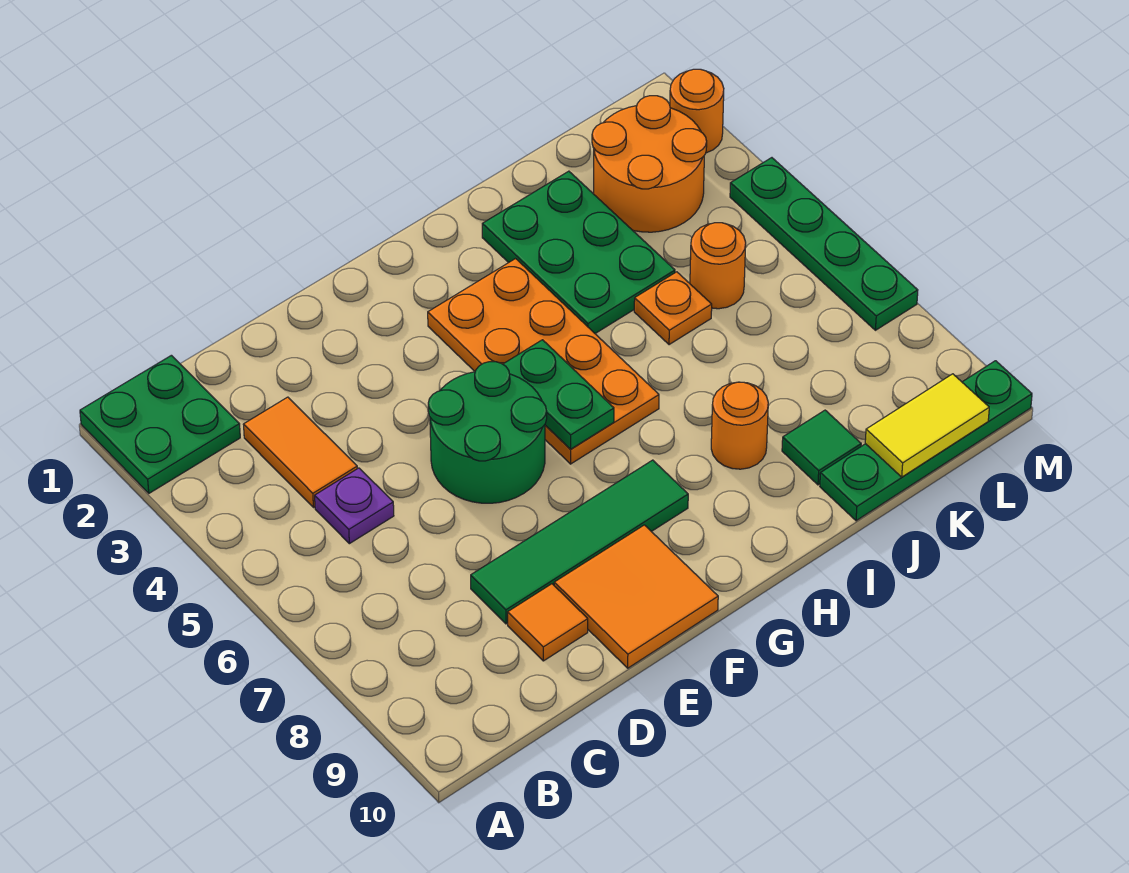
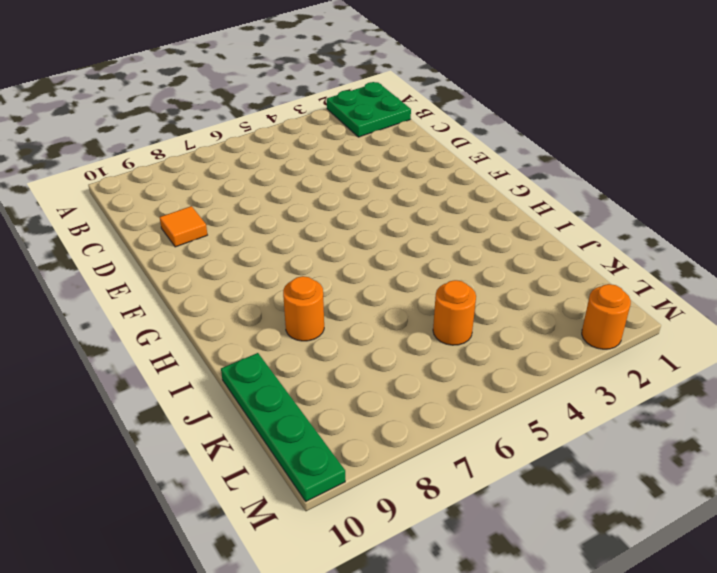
none -> orange 1x2 tile [243,397,357,507]
none -> purple 1x1 plate [315,468,394,544]
none -> green 1x4 tile [471,460,688,624]

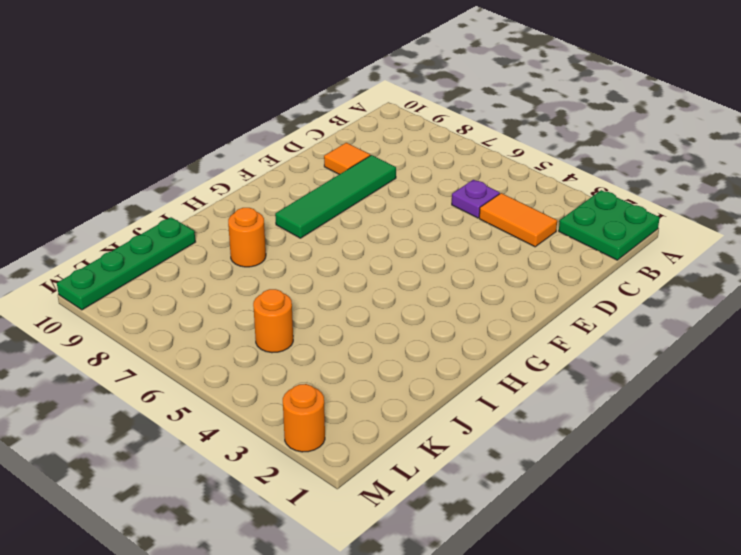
none -> green 2x2 round brick [428,362,547,503]
none -> orange 2x2 tile [554,525,718,668]
none -> orange 2x4 plate [428,259,659,464]

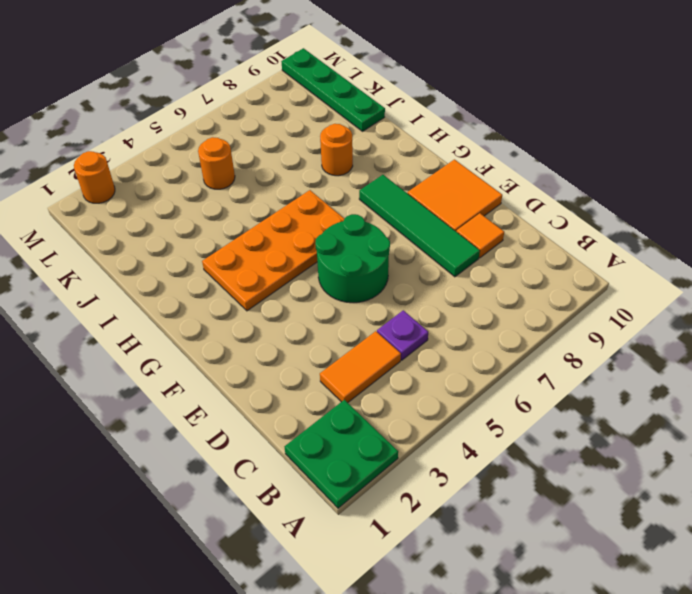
none -> green 2x3 plate [482,171,675,333]
none -> orange 1x1 plate [634,272,712,345]
none -> green 1x1 tile [782,410,861,485]

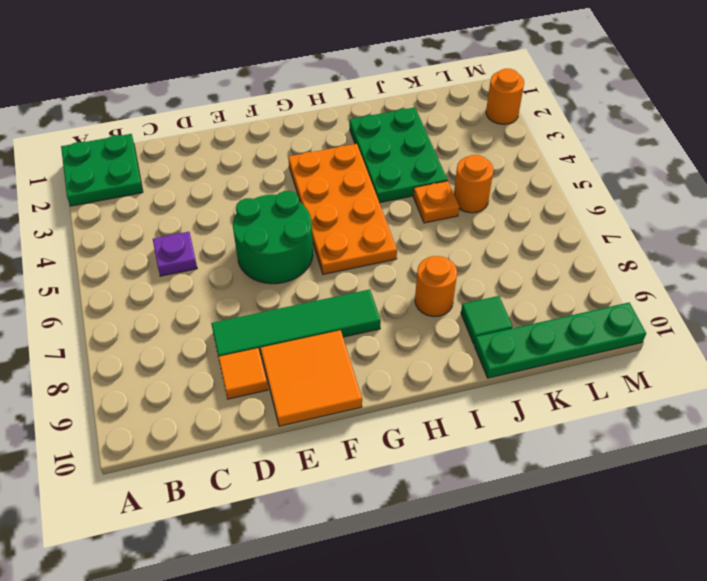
none -> orange 1x2 tile [243,397,357,507]
none -> orange 2x2 round brick [592,96,707,232]
none -> green 1x4 plate [730,158,918,330]

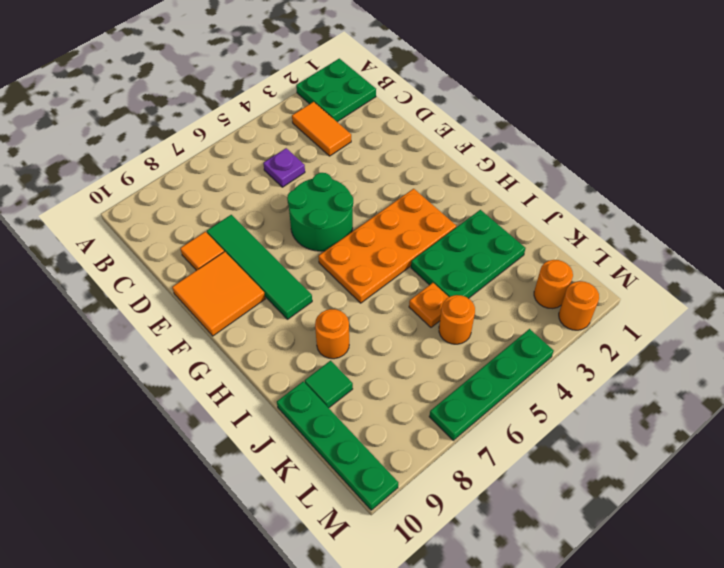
orange 1x2 tile [292,102,351,156] -> orange 1x2 tile turned to [243,397,357,507]
orange 1x1 round brick [534,260,573,308] -> orange 2x2 round brick [592,96,707,232]
none -> green 1x2 plate [503,340,614,449]
none -> yellow 1x2 tile [865,374,989,477]

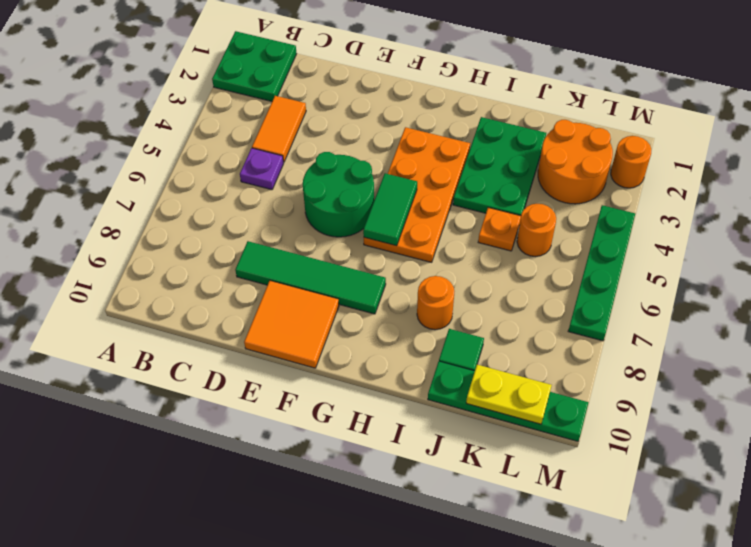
green 1x2 tile [363,173,417,246] -> green 1x2 plate [503,340,614,449]
yellow 1x2 plate [466,365,552,424] -> yellow 1x2 tile [865,374,989,477]
none -> orange 1x1 tile [508,584,588,661]

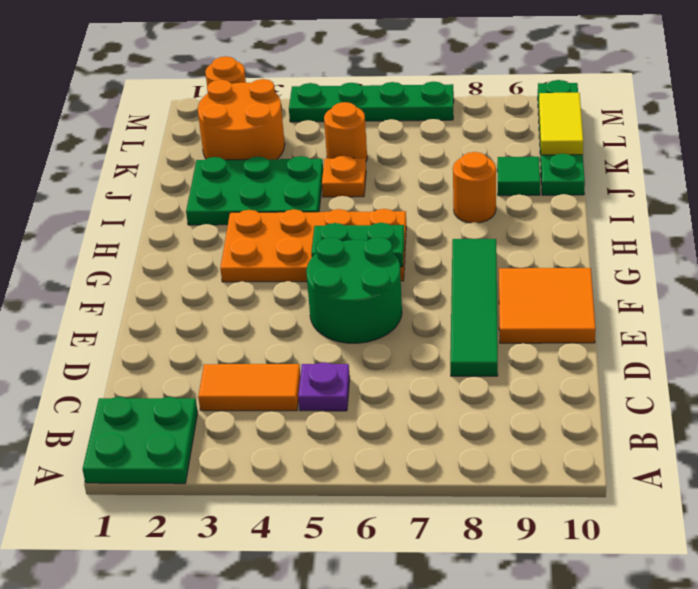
none -> orange 1x1 tile [508,584,588,661]

